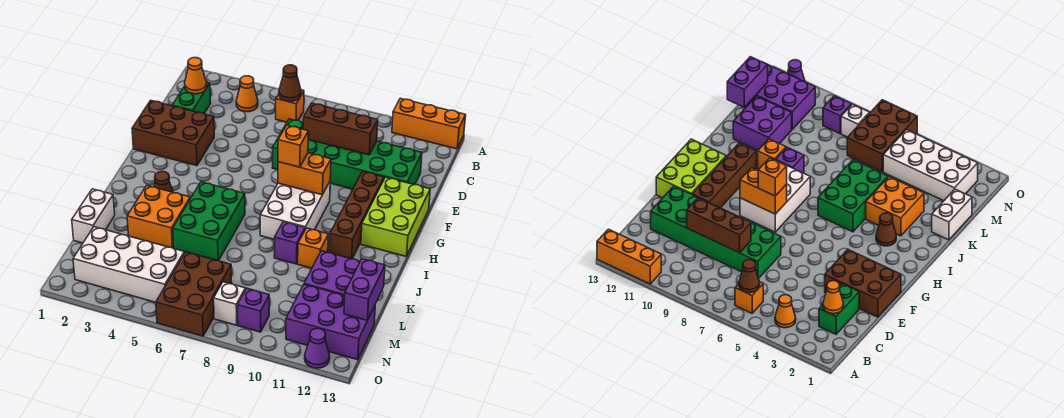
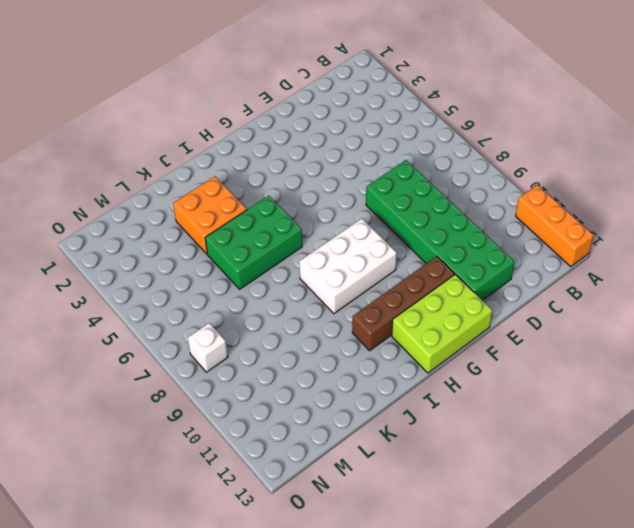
none -> orange 1x1 cone [236,76,258,112]
none -> orange 1x1 brick [276,90,304,122]
none -> green 1x2 brick [172,82,211,113]

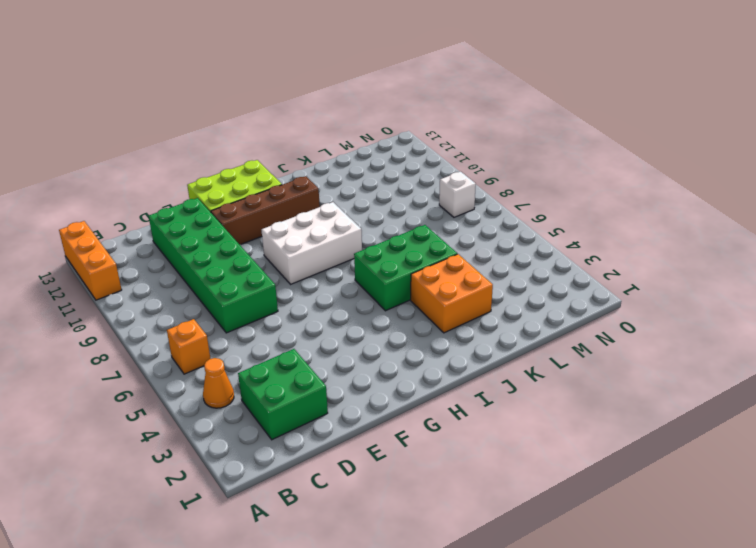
green 2x2 brick [238,349,328,440] -> green 1x2 brick [172,82,211,113]
none -> brown 2x3 brick [132,101,214,166]
none -> brown 1x1 cone [154,171,173,192]
none -> purple 1x1 brick [274,222,305,264]

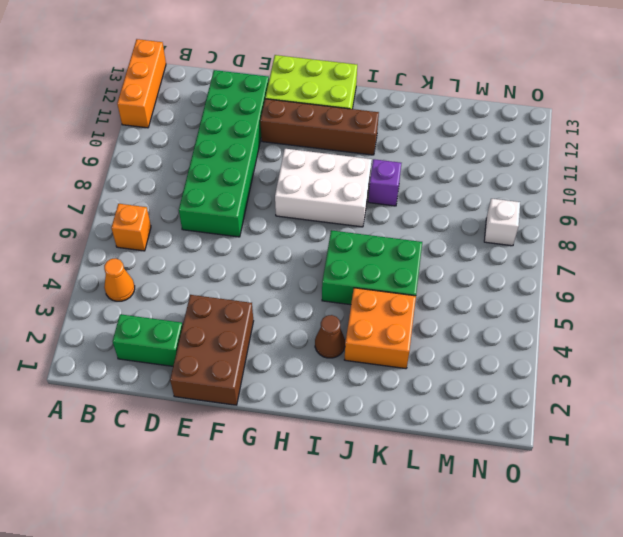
none -> orange 1x1 brick [298,228,329,268]
none -> white 1x2 brick [72,189,115,243]
none -> purple 2x2 brick [304,251,360,296]

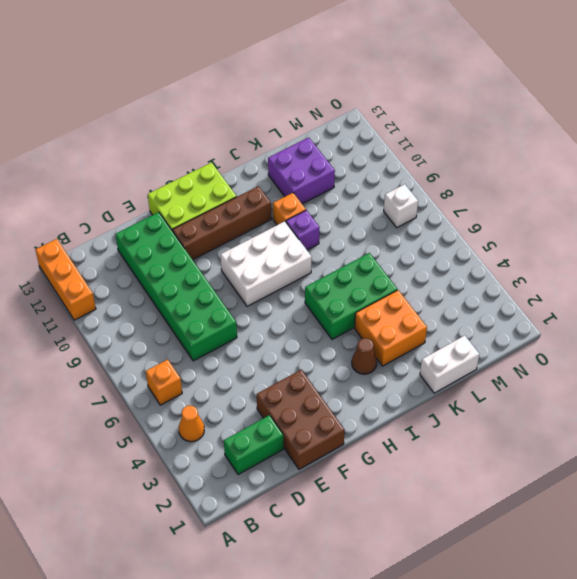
none -> white 2x4 brick [73,227,184,302]
none -> brown 2x3 brick [156,252,232,336]
none -> purple 2x3 brick [286,285,375,360]

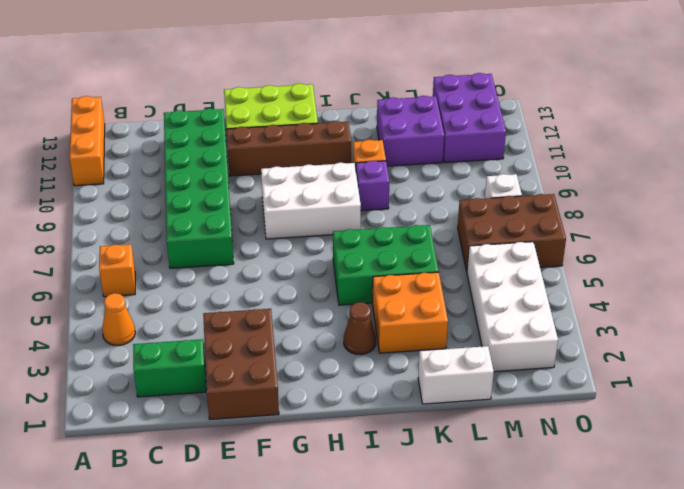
none -> purple 1x1 brick [238,288,269,332]
none -> purple 1x1 cone [305,328,330,368]
none -> brown 1x1 cone [279,65,301,101]

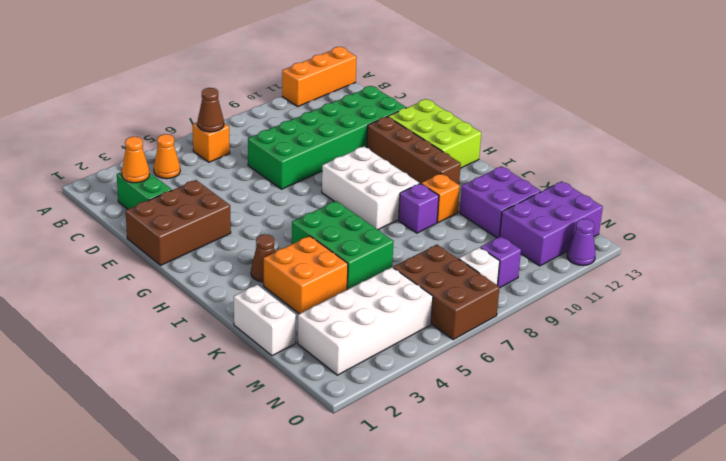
none -> brown 1x3 brick [303,103,378,155]
none -> orange 1x2 brick [278,153,331,195]
none -> purple 1x2 brick [344,259,385,320]

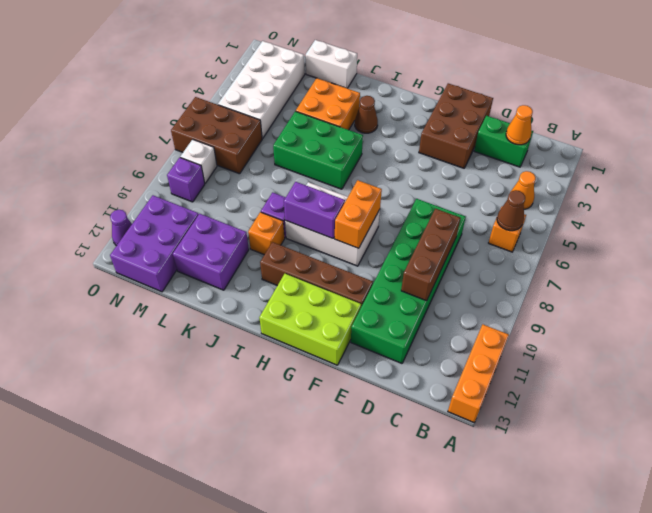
purple 1x2 brick [284,182,345,238] -> purple 1x2 brick moved to [344,259,385,320]
none -> orange 1x1 brick [278,125,308,167]

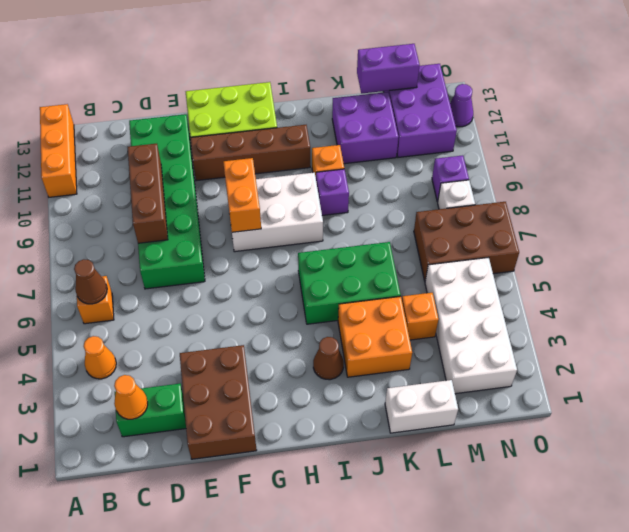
orange 1x1 brick [402,293,438,340] -> orange 1x1 brick moved to [278,125,308,167]

